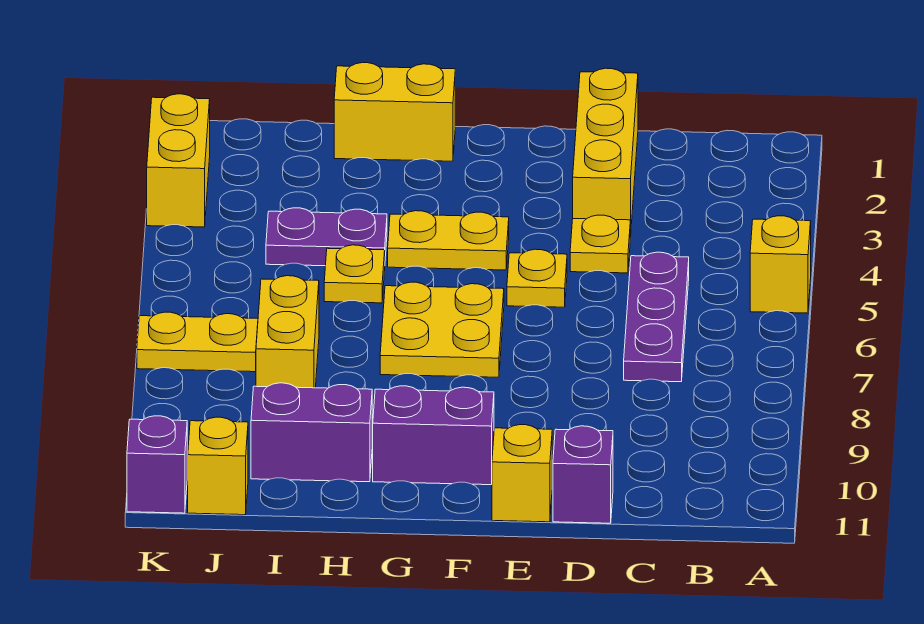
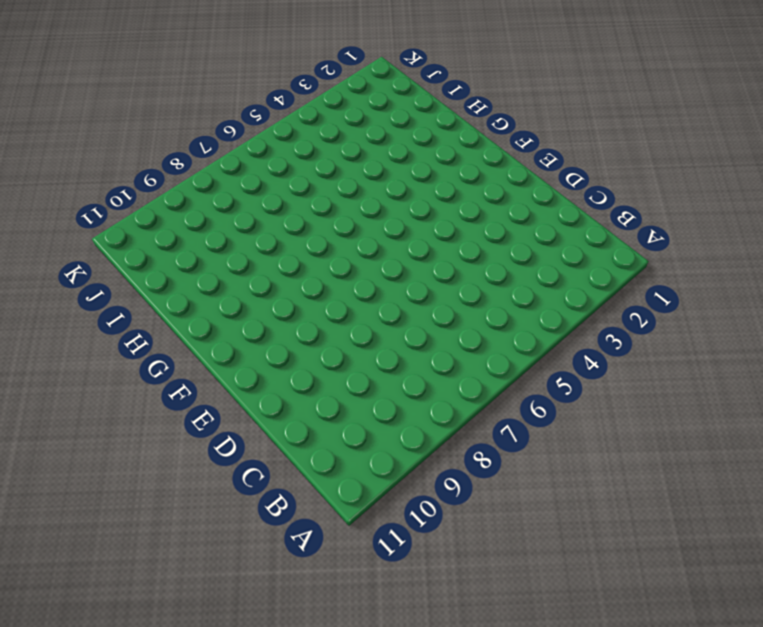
none -> yellow 1x1 brick [750,216,811,313]
none -> purple 1x3 plate [624,252,689,382]
none -> yellow 1x3 brick [573,68,638,237]

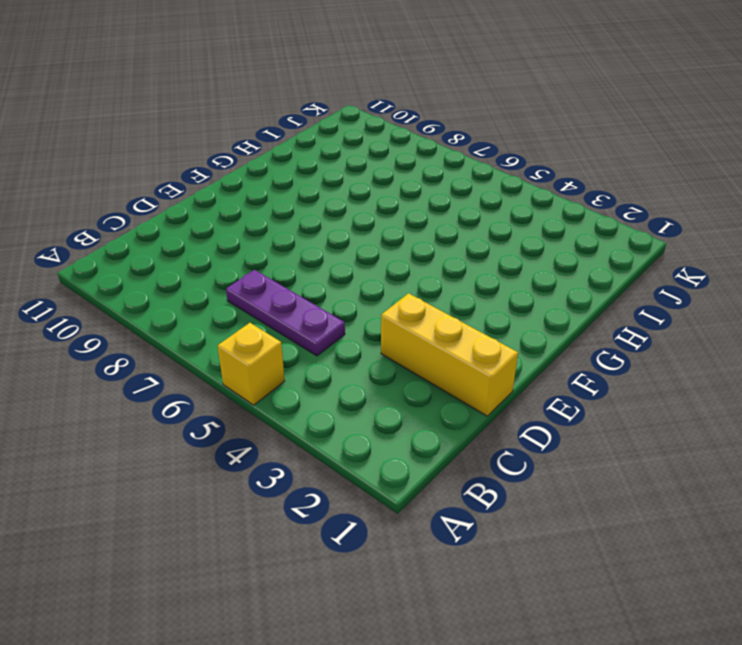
none -> yellow 1x1 plate [570,215,630,273]
none -> purple 1x1 brick [553,426,613,523]
none -> yellow 1x1 plate [507,249,567,307]

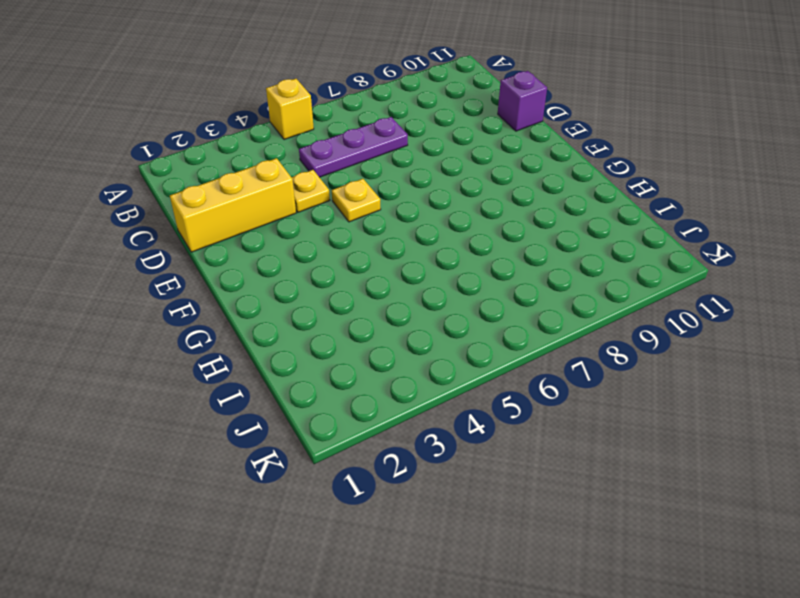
none -> yellow 1x1 brick [492,425,552,522]
none -> yellow 1x2 plate [388,211,509,270]
none -> yellow 2x2 plate [380,282,504,377]

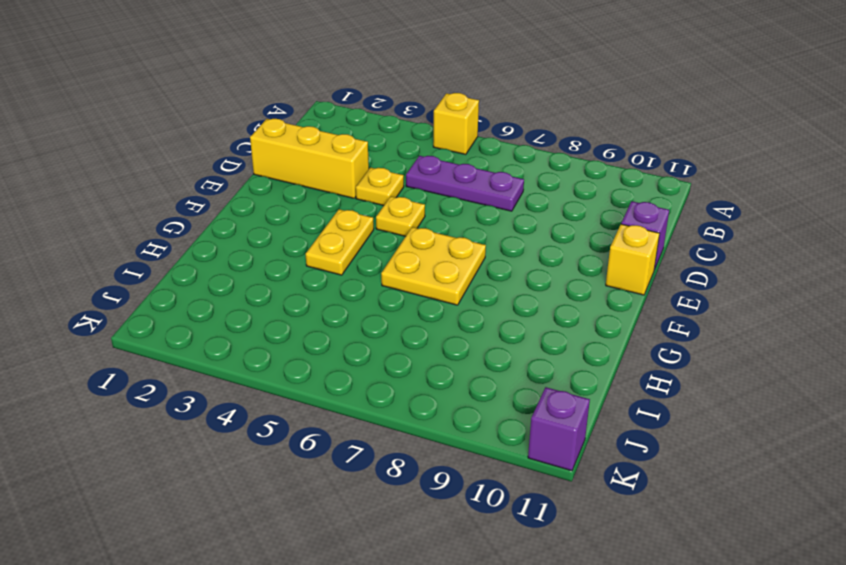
none -> purple 1x2 brick [373,386,494,485]
none -> yellow 1x2 brick [334,63,455,161]
none -> purple 1x2 plate [266,208,387,266]

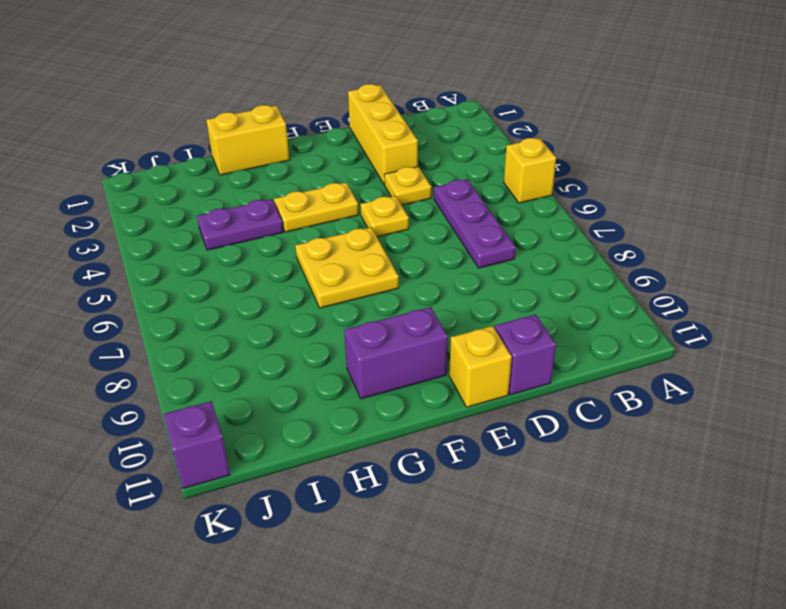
none -> yellow 1x1 plate [324,245,385,303]
none -> purple 1x2 brick [251,383,372,482]
none -> yellow 1x2 brick [256,276,319,388]

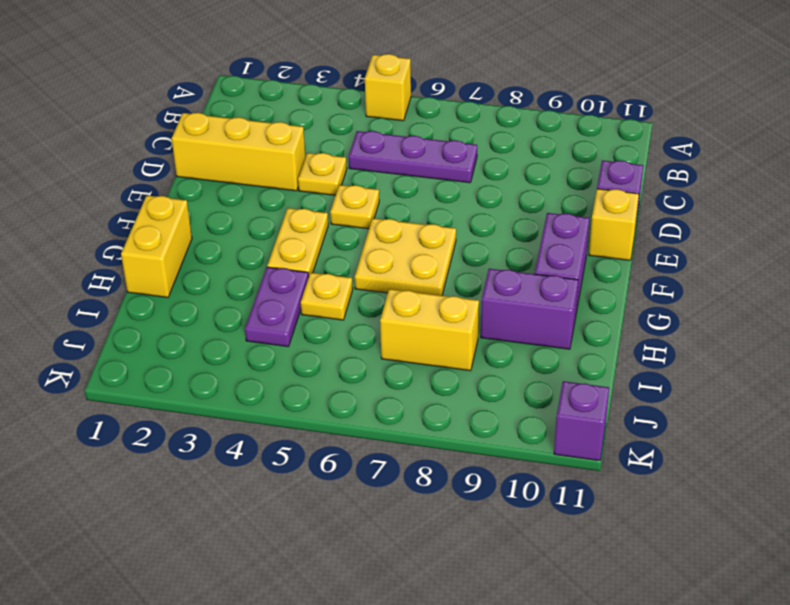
purple 1x2 brick [481,269,578,349] -> purple 1x2 brick turned to [251,383,372,482]
none -> yellow 1x2 plate [137,312,258,372]
none -> yellow 1x1 brick [188,417,248,515]
none -> yellow 1x2 brick [147,94,210,227]

